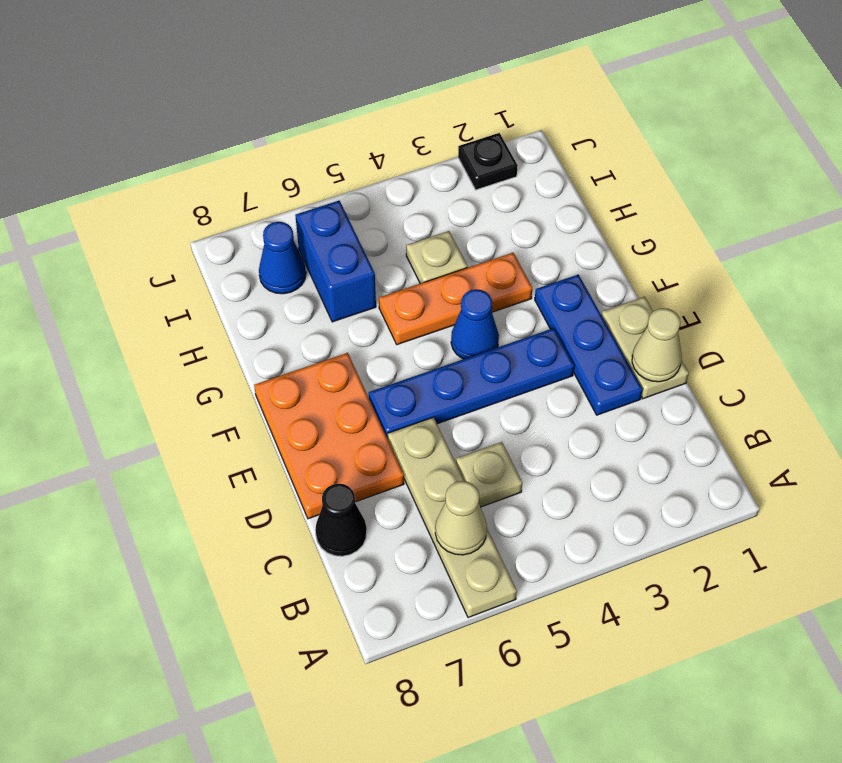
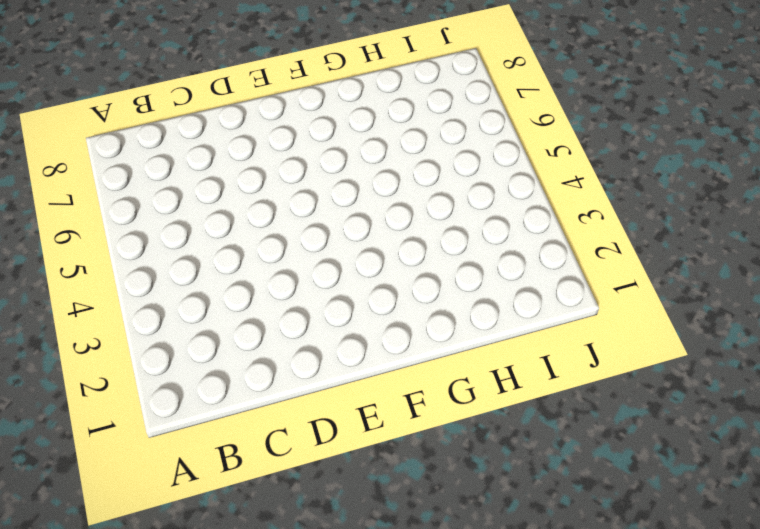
none -> tan 1x4 plate [388,417,517,618]
none -> tan 1x1 plate [456,442,522,507]
none -> black 1x1 cone [315,484,367,556]

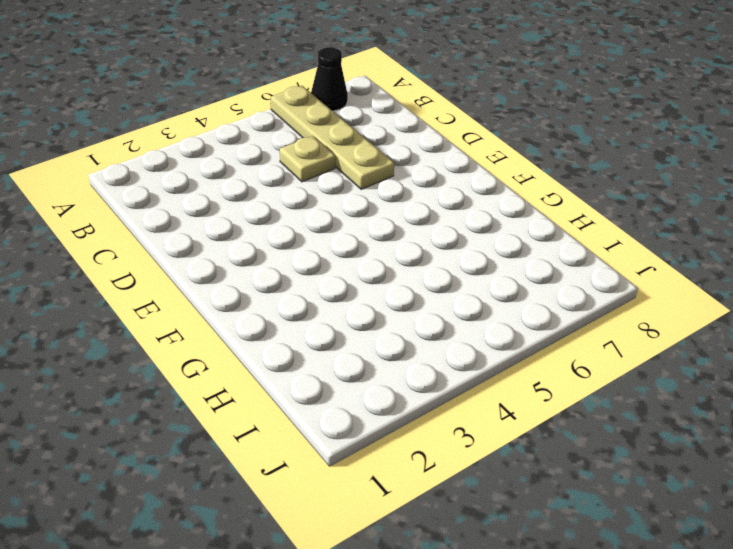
black 1x1 cone [311,47,348,111] -> black 1x1 cone moved to [315,484,367,556]
none -> tan 1x2 plate [601,297,689,399]
none -> blue 1x3 plate [535,274,643,415]
none -> orange 2x3 plate [254,353,404,519]

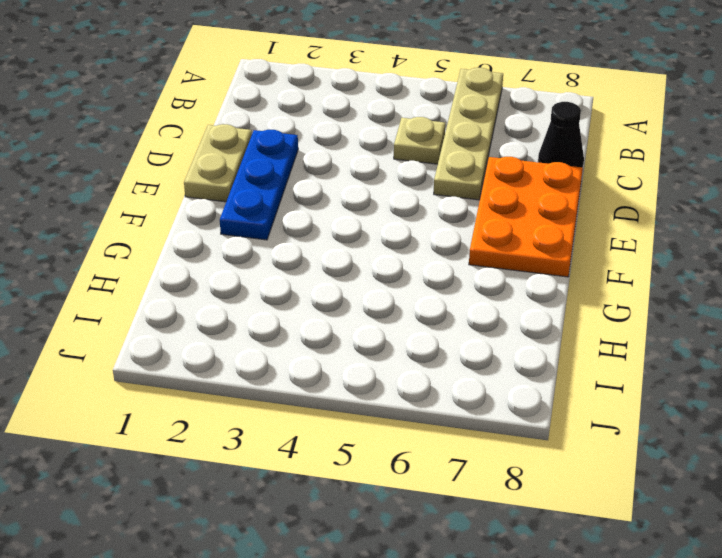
none -> blue 1x4 plate [369,328,574,439]
none -> blue 1x1 cone [451,289,499,359]
none -> orange 1x3 plate [379,253,532,345]

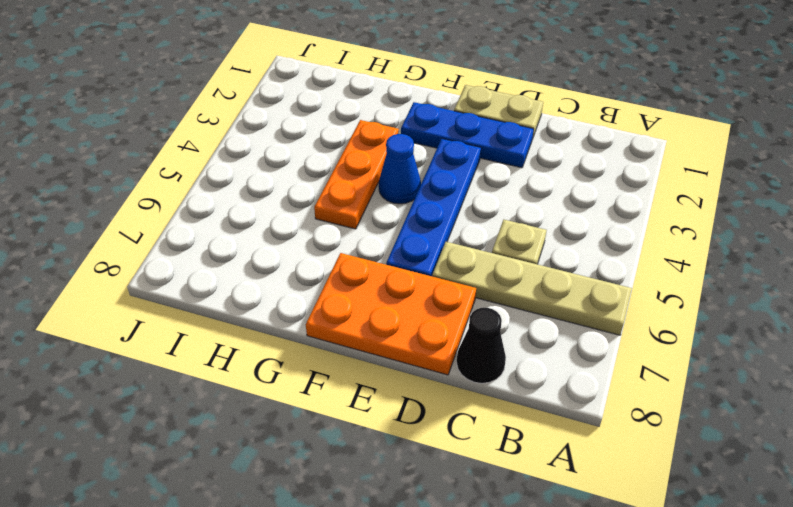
none -> tan 1x1 plate [406,231,467,284]
none -> blue 1x2 brick [295,201,376,322]
none -> blue 1x1 cone [259,222,306,294]

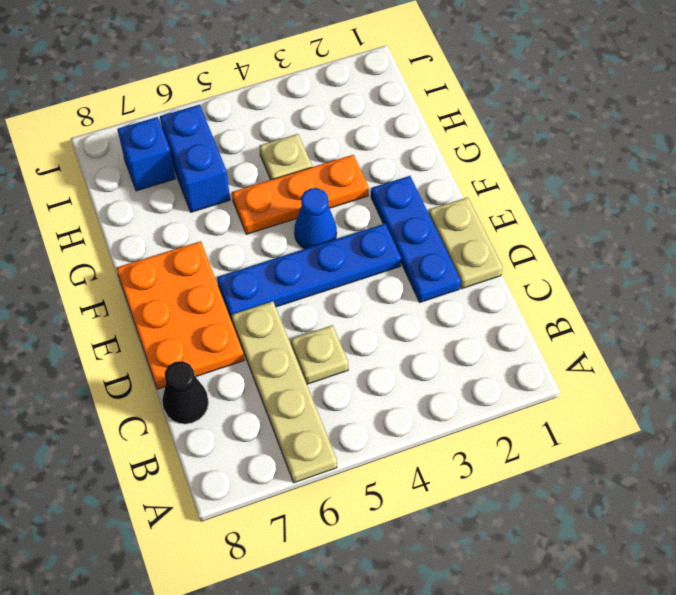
blue 1x1 brick [117,117,175,191] -> blue 1x1 cone [259,222,306,294]
none -> black 1x1 plate [458,133,518,190]
none -> tan 1x1 cone [435,481,487,555]
none -> tan 1x1 cone [632,308,682,382]

